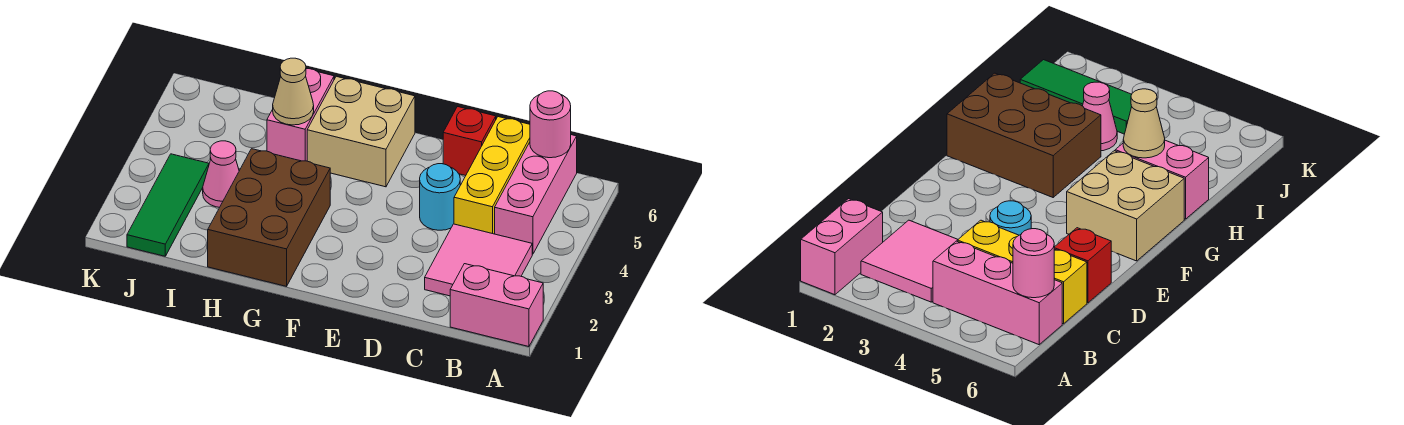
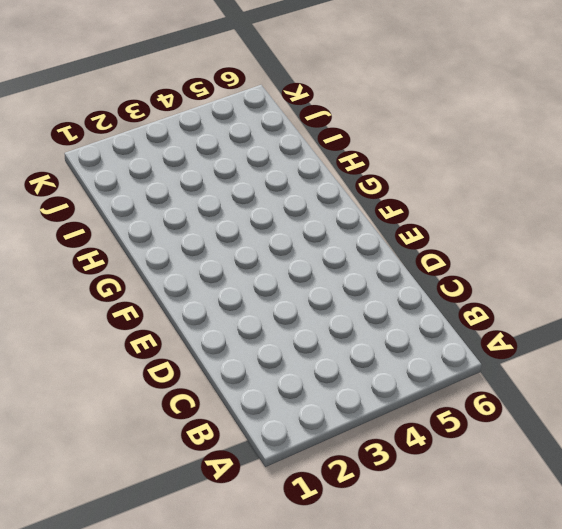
none -> pink 1x2 brick [450,264,543,347]
none -> pink 2x2 tile [425,224,532,296]
none -> pink 1x3 brick [495,135,577,254]

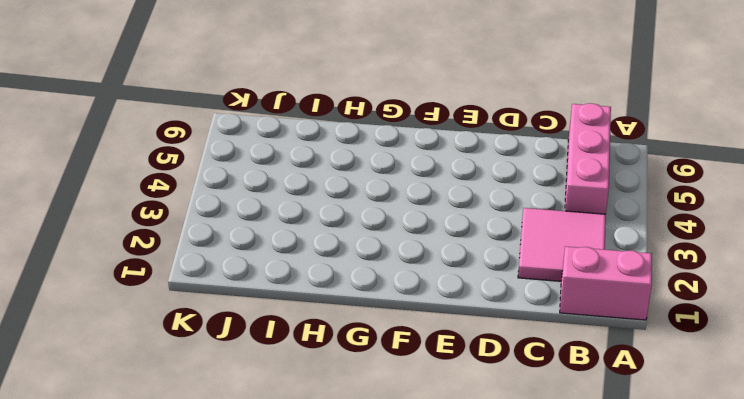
none -> yellow 1x3 brick [454,117,530,234]
none -> cyan 1x1 round brick [420,164,460,230]
none -> red 1x1 brick [443,107,496,176]

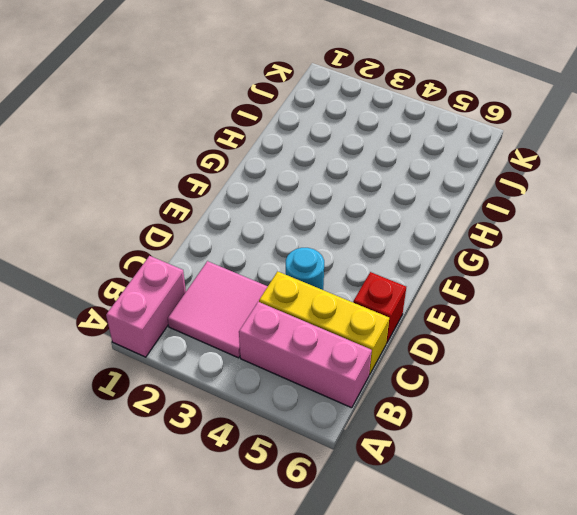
none -> tan 2x2 brick [307,76,415,187]
none -> brown 2x3 brick [208,149,330,286]
none -> pink 1x2 brick [267,69,334,161]

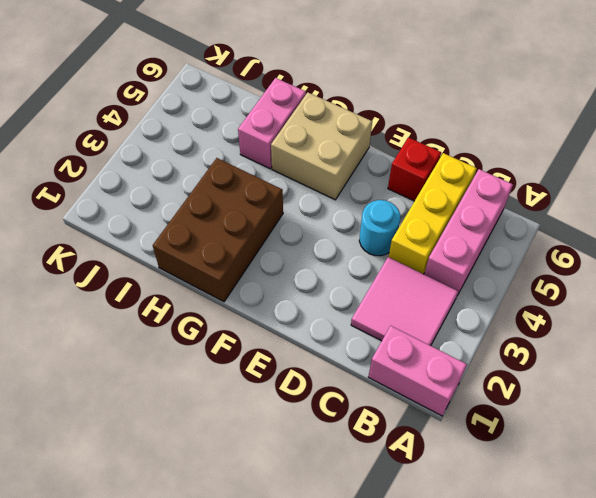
none -> pink 1x1 cone [203,141,239,207]
none -> green 1x3 tile [127,154,209,256]
none -> pink 1x1 round brick [530,91,571,158]

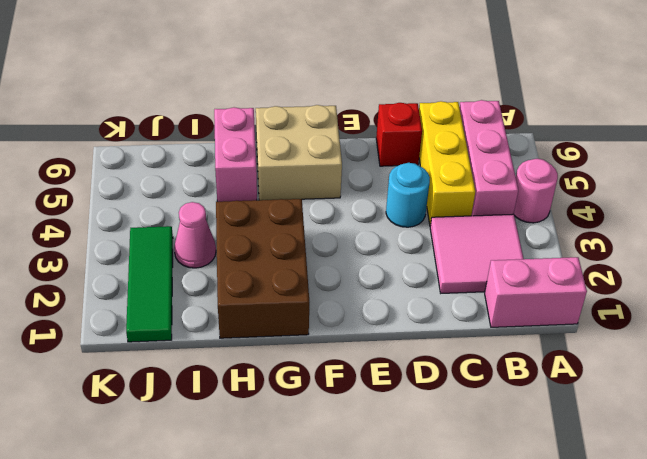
pink 1x1 round brick [514,159,558,223] -> pink 1x1 round brick moved to [530,91,571,158]
none -> tan 1x1 cone [273,58,314,125]

